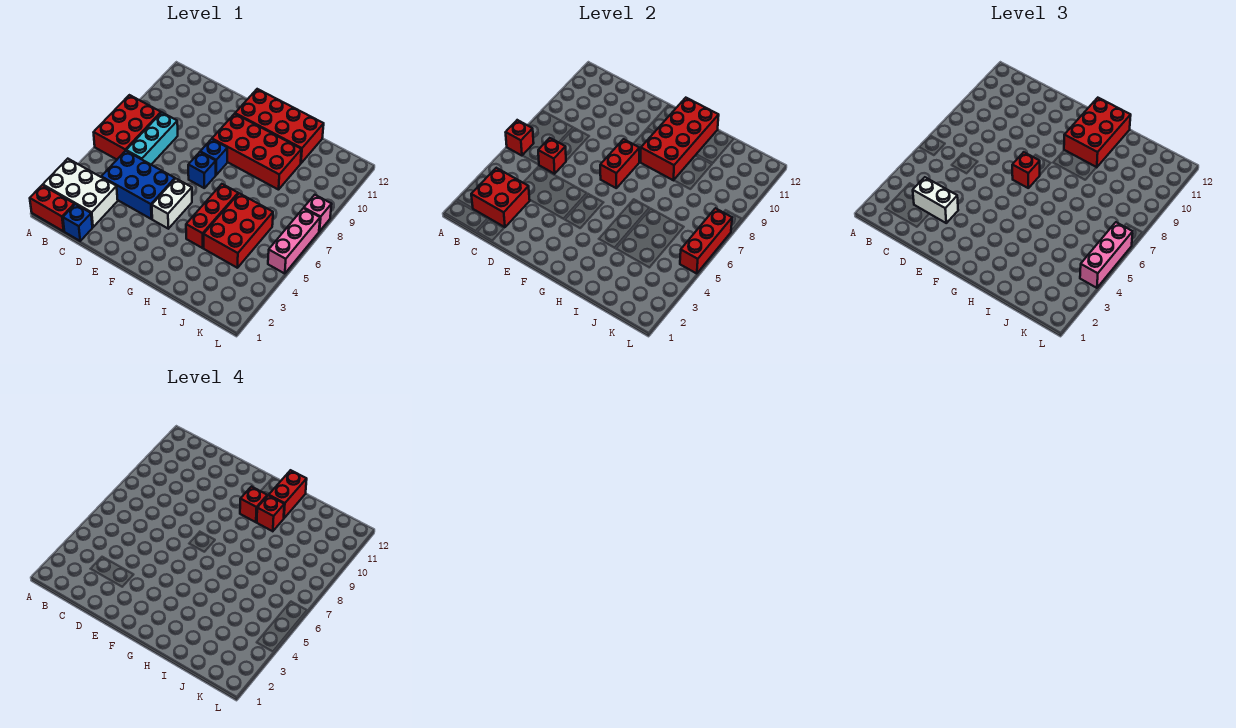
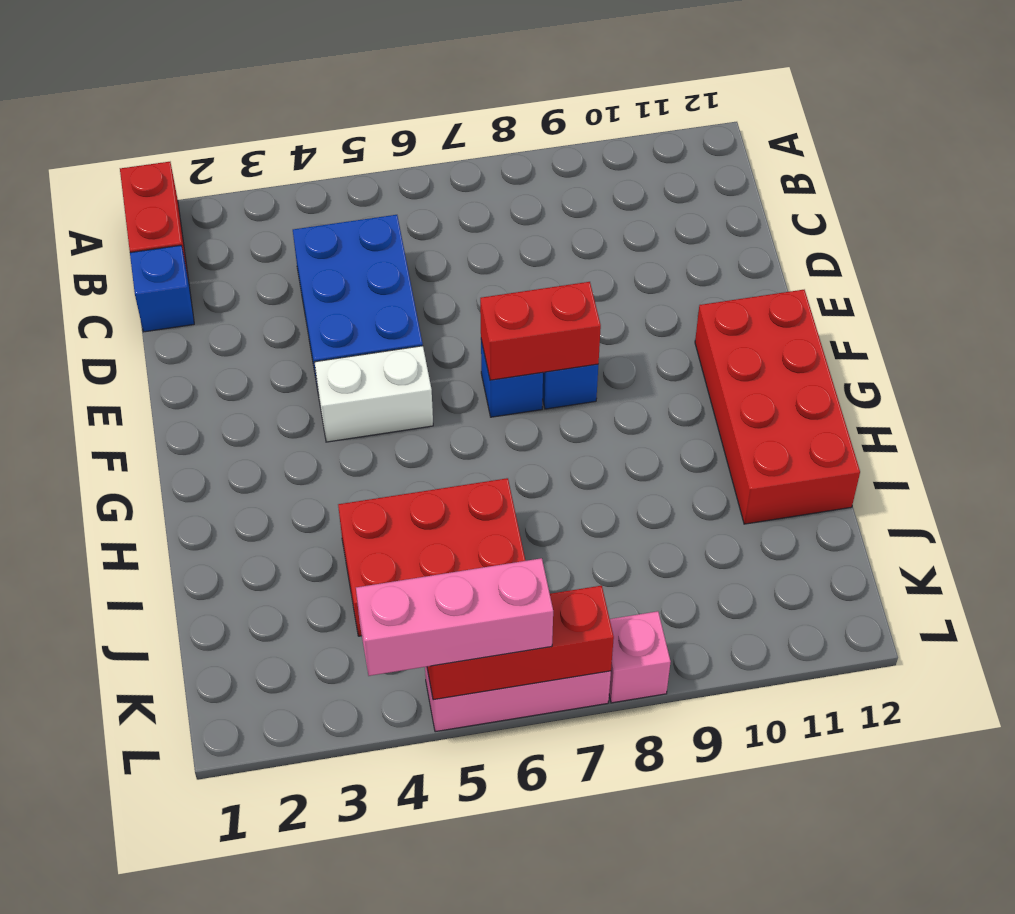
none -> white 2x3 brick [43,159,118,227]
none -> red 2x3 brick [94,95,161,159]
none -> cyan 1x3 brick [126,113,178,164]

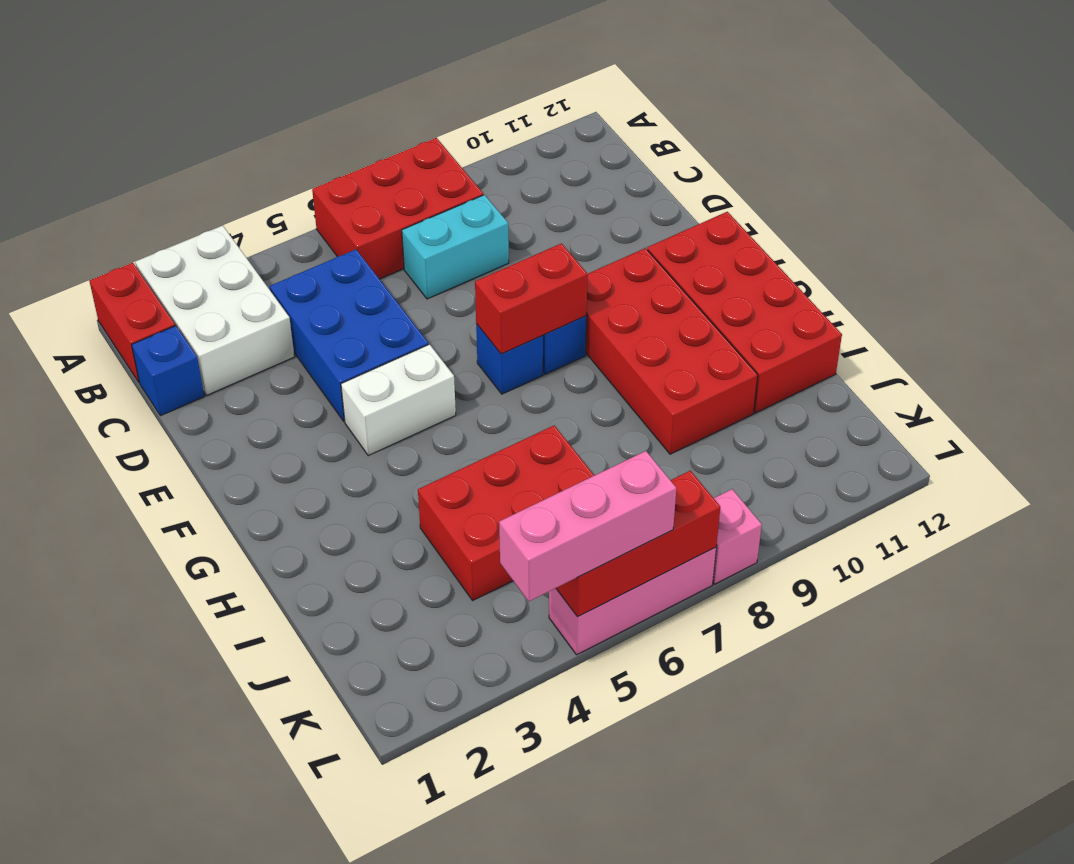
cyan 1x2 brick [402,195,509,299] -> cyan 1x3 brick [126,113,178,164]
none -> red 1x3 brick [186,184,238,248]
none -> red 1x1 brick [506,120,534,156]
none -> red 2x2 brick [471,168,530,227]

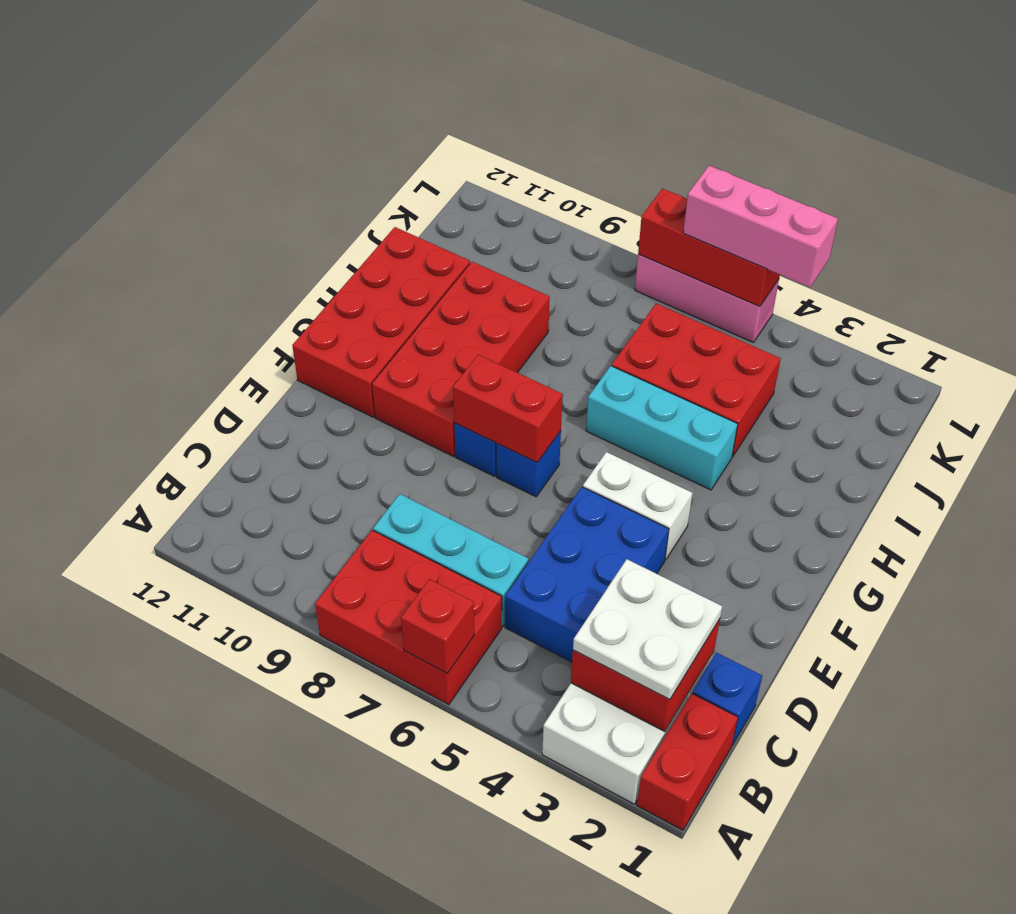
white 2x2 plate [573,559,722,700] -> white 1x2 brick [913,177,958,223]
cyan 1x3 brick [586,366,738,490] -> red 1x3 brick [186,184,238,248]
none -> pink 1x1 brick [304,195,332,231]
none -> red 1x1 brick [538,138,566,174]
none -> red 2x4 brick [641,98,719,180]

